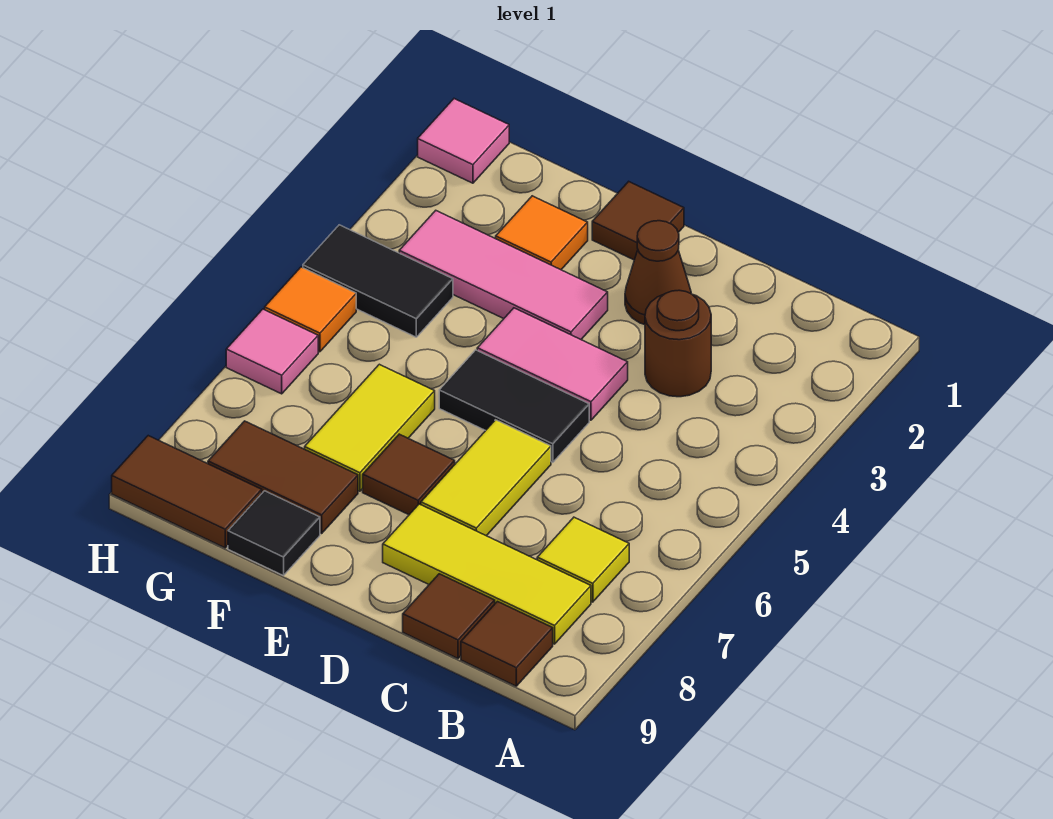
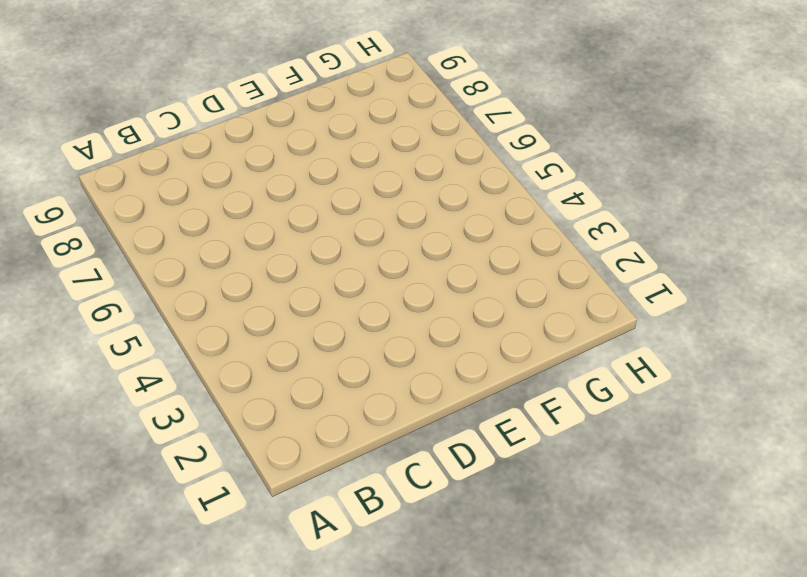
none -> yellow 1x1 tile [537,517,629,602]
none -> yellow 1x3 tile [383,504,591,644]
none -> brown 1x1 tile [461,602,553,686]

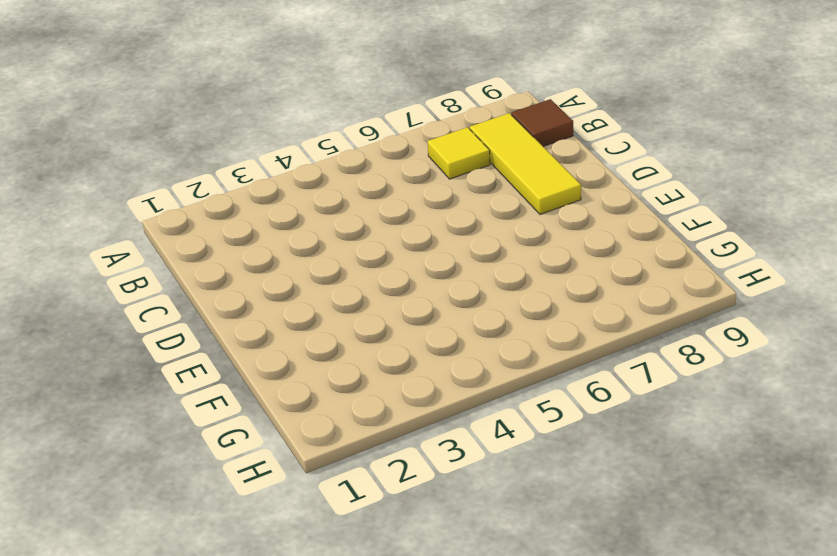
none -> brown 1x1 round brick [645,290,711,397]
none -> brown 1x1 tile [403,574,495,658]
none -> brown 1x1 cone [625,221,691,325]

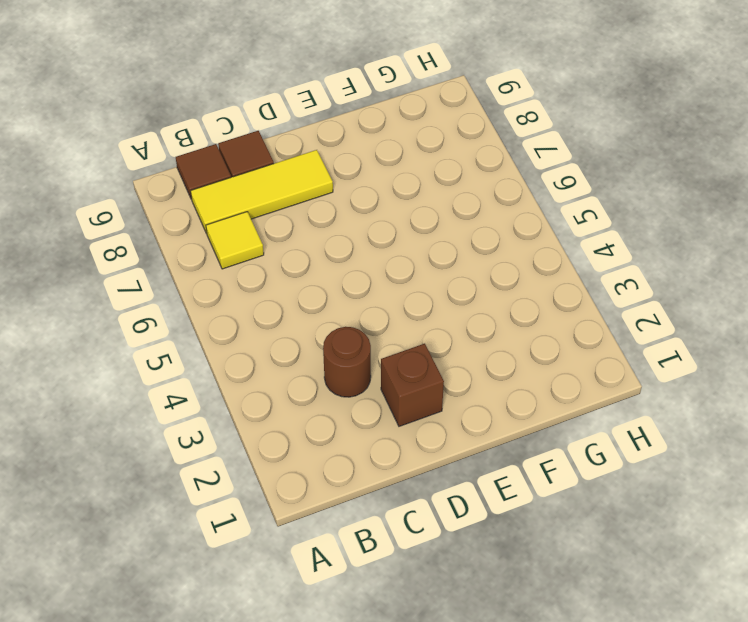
brown 1x1 brick [381,344,444,426] -> brown 1x1 cone [625,221,691,325]
none -> pink 1x2 tile [477,308,628,420]
none -> black 1x2 tile [439,350,589,462]
none -> yellow 1x2 tile [421,420,551,536]

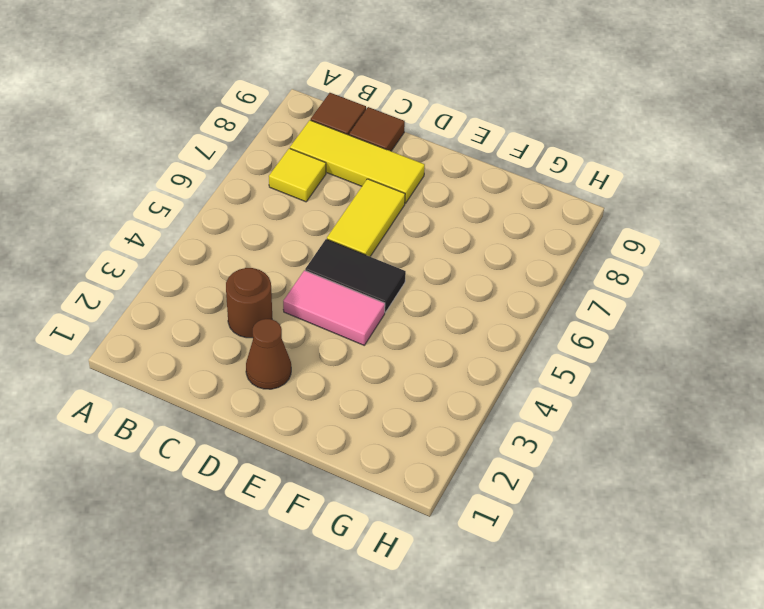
none -> brown 1x1 tile [592,182,684,260]
none -> pink 1x3 tile [399,211,608,339]
none -> brown 1x1 tile [363,434,455,515]

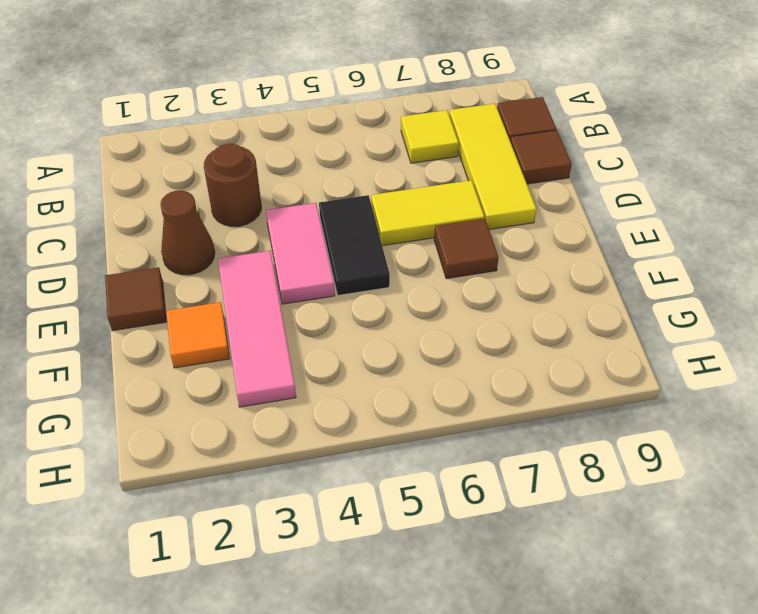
none -> yellow 1x2 tile [305,364,435,491]
none -> brown 1x2 tile [208,421,358,533]
none -> black 1x1 tile [228,491,320,576]

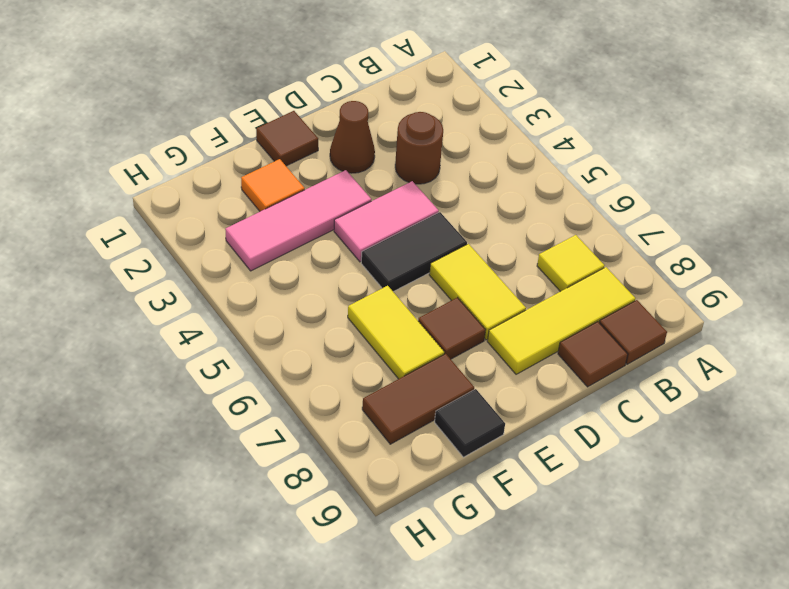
none -> black 1x2 tile [303,225,453,337]
none -> brown 1x2 tile [112,436,262,548]
none -> pink 1x1 tile [418,99,509,183]

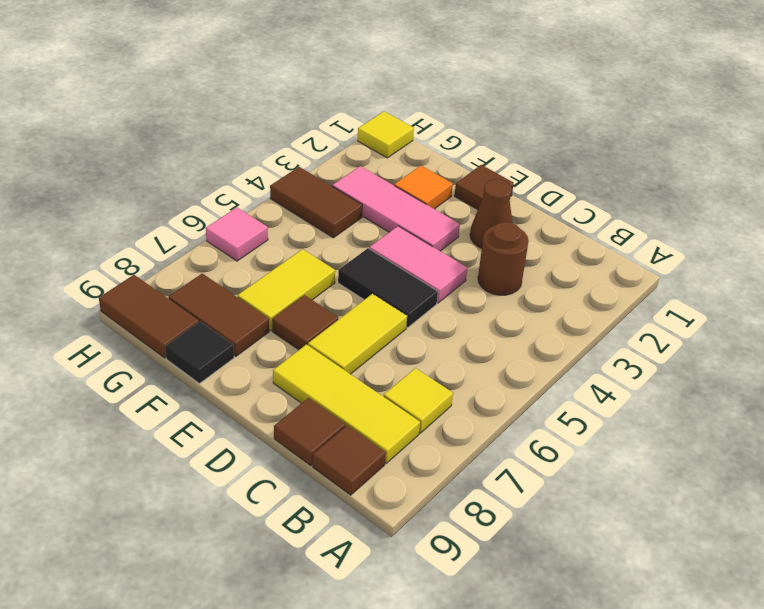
brown 1x2 tile [270,167,362,238] -> black 1x2 tile [303,225,453,337]
yellow 1x1 tile [358,111,414,158] -> pink 1x1 tile [418,99,509,183]
none -> orange 1x1 tile [265,267,356,352]

